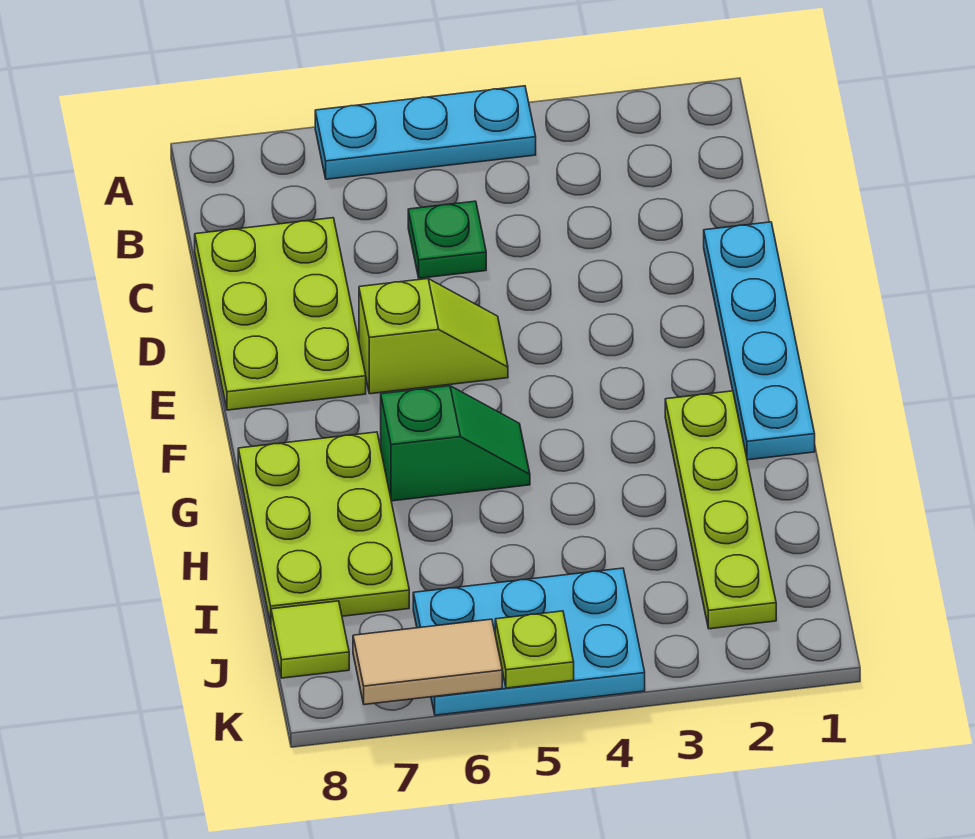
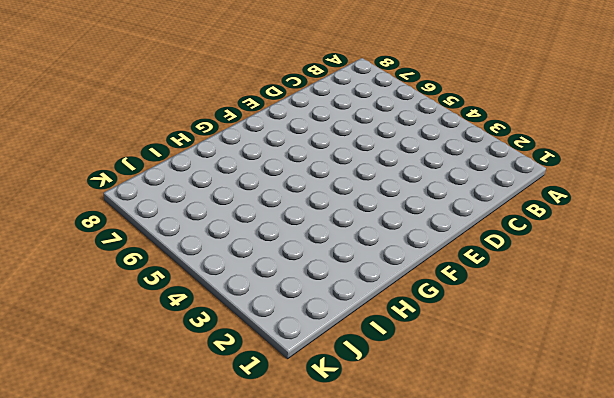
none -> cyan 1x3 plate [315,86,536,179]
none -> green 1x1 plate [408,201,486,278]
none -> lime 2x3 plate [195,218,366,410]

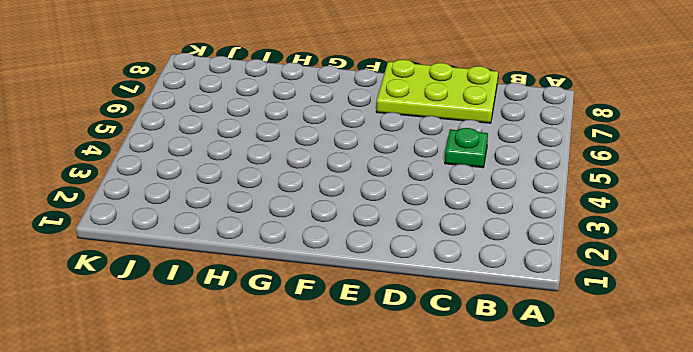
none -> cyan 1x3 plate [315,86,536,179]
none -> cyan 1x4 plate [704,222,815,460]
none -> lime 1x2 slope [359,279,508,394]

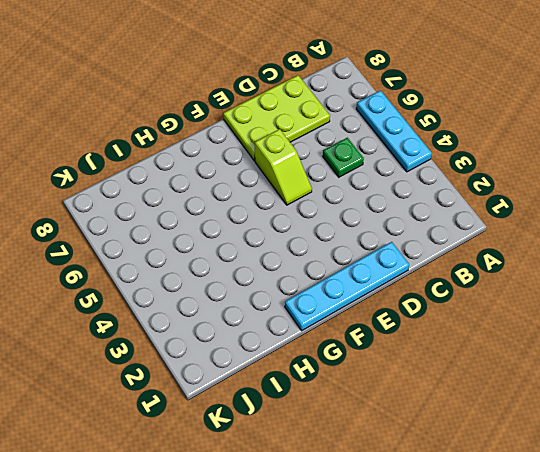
none -> lime 1x4 plate [665,391,776,629]
none -> green 1x2 slope [381,386,530,501]
none -> lime 2x3 plate [238,432,409,624]

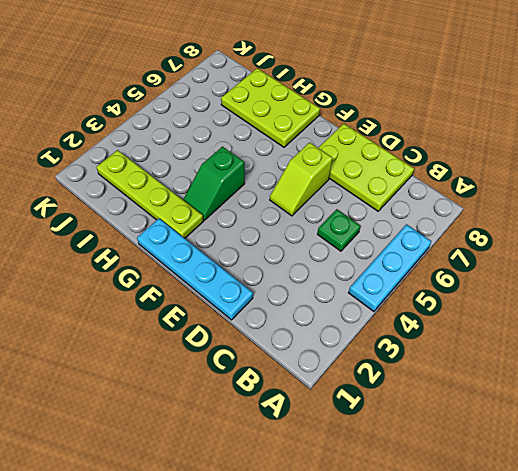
green 1x2 slope [183,147,245,220] -> green 1x2 slope moved to [381,386,530,501]
none -> cyan 2x3 plate [413,568,645,715]
none -> lime 1x1 tile [271,601,349,678]
none -> lime 1x1 plate [495,611,574,688]

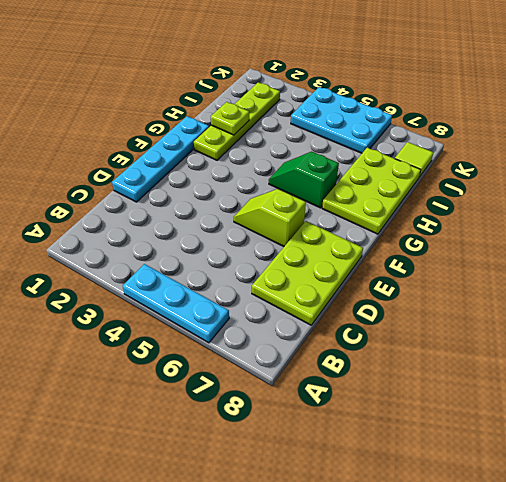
lime 1x1 plate [211,102,249,135] -> lime 1x1 plate moved to [495,611,574,688]
none -> green 1x1 plate [408,201,486,278]
none -> tan 1x2 tile [353,619,502,705]

